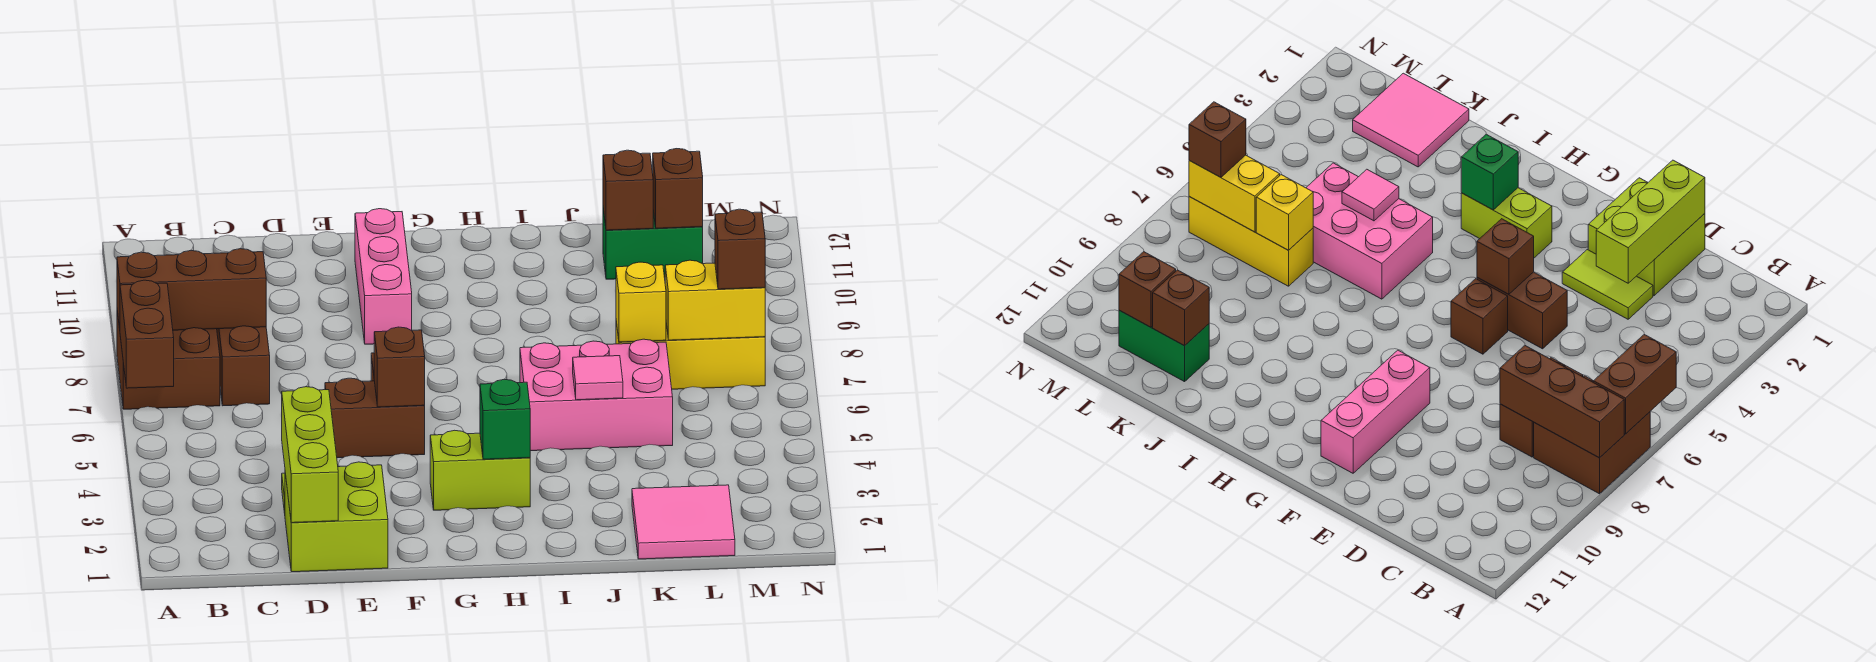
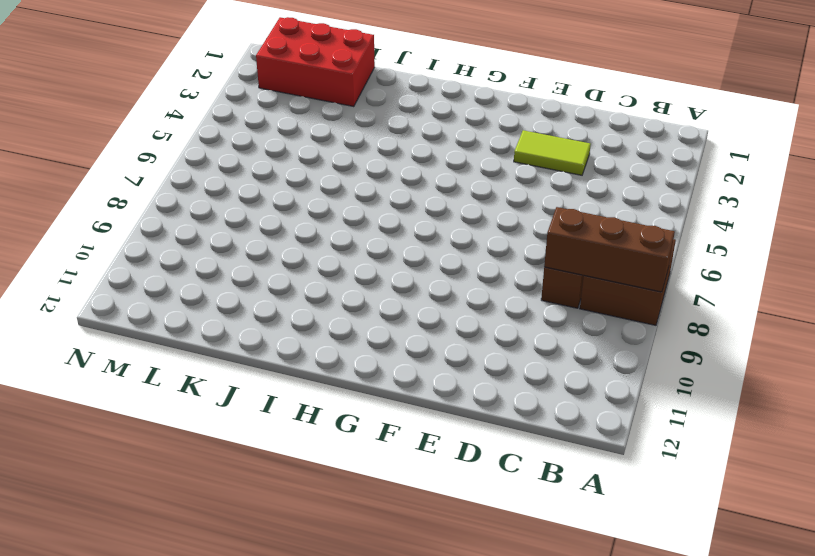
red 2x3 brick [256,17,375,106] -> pink 2x2 tile [632,485,735,559]
none -> lime 2x2 brick [285,462,388,572]
none -> brown 1x2 brick [325,378,425,458]
none -> brown 1x1 brick [1451,279,1508,354]

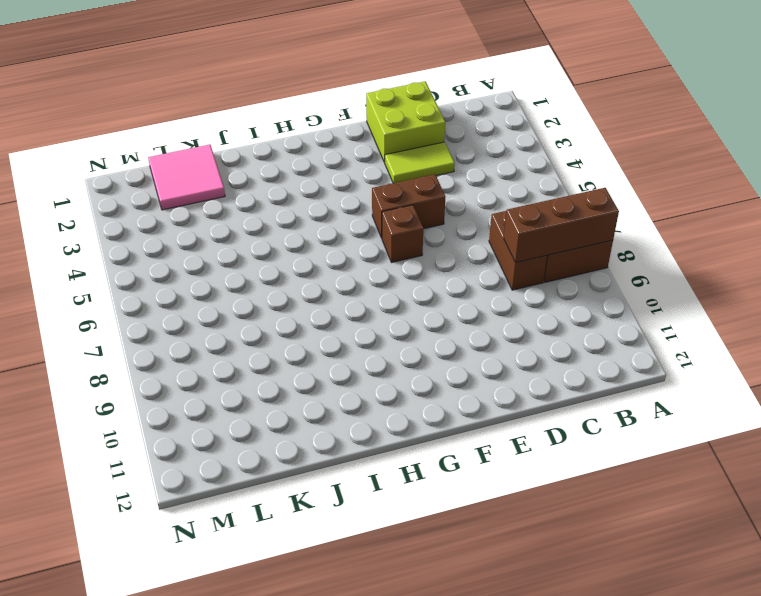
none -> pink 1x3 brick [355,209,412,344]
none -> lime 1x2 brick [430,430,530,510]
none -> pink 2x3 brick [520,339,673,451]

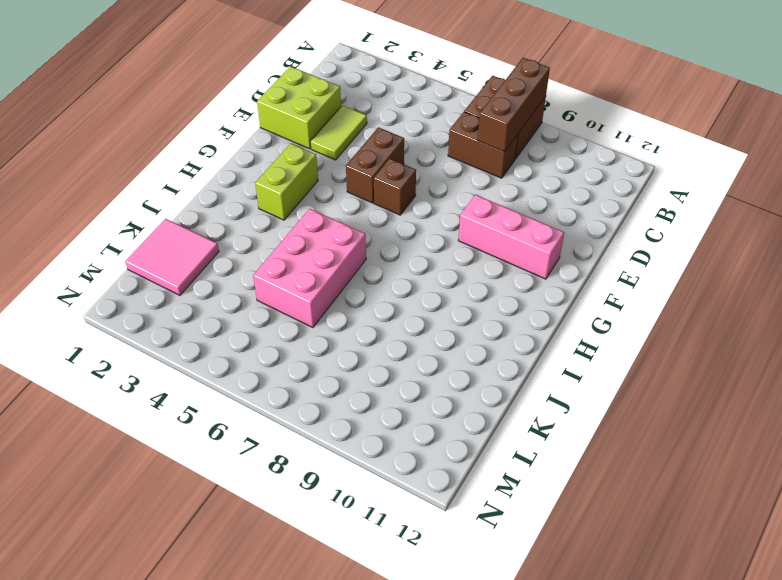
none -> yellow 1x3 brick [616,321,765,389]
none -> green 1x2 brick [603,208,703,279]
none -> brown 1x2 brick [120,280,174,388]

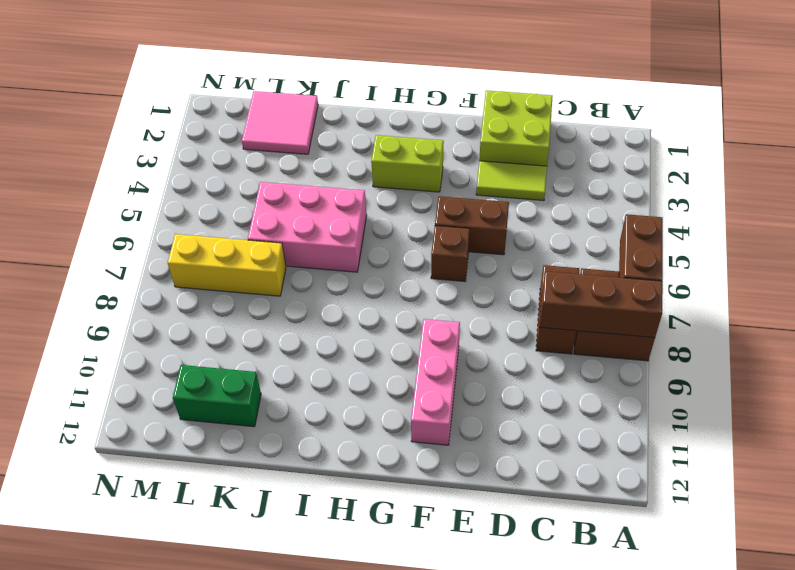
none -> lime 1x3 brick [282,387,338,523]
none -> brown 1x1 brick [374,327,425,407]
none -> green 1x1 brick [480,379,530,459]

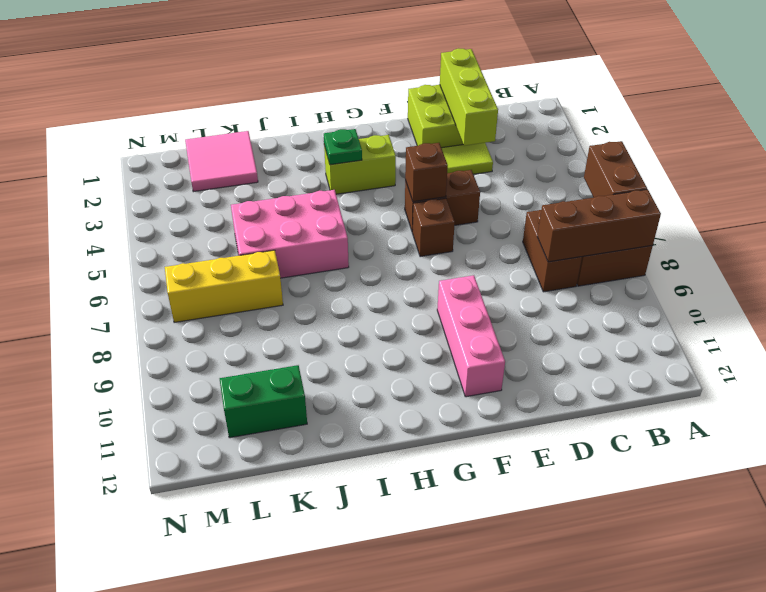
green 1x1 plate [324,129,362,165] -> green 1x1 brick [480,379,530,459]
none -> pink 1x1 tile [573,356,623,400]
none -> yellow 1x1 brick [616,262,666,342]
none -> brown 1x1 brick [603,150,653,230]

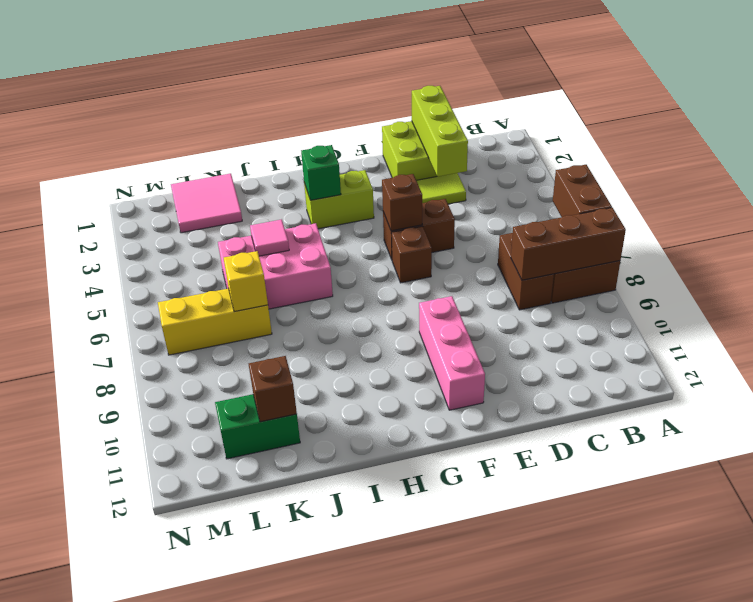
none -> yellow 1x2 brick [665,260,765,340]
none -> brown 1x1 brick [653,149,703,228]
none -> brown 1x1 brick [715,209,765,289]

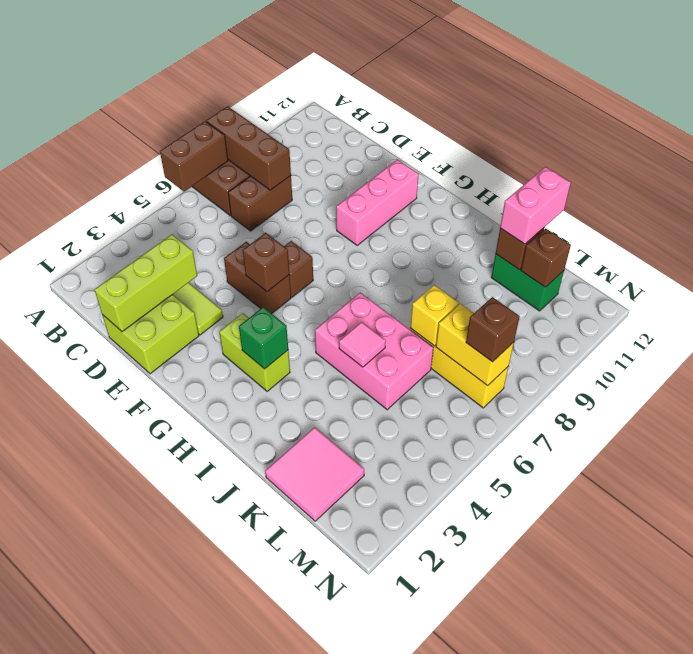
pink 1x2 brick [500,167,571,244] -> none

